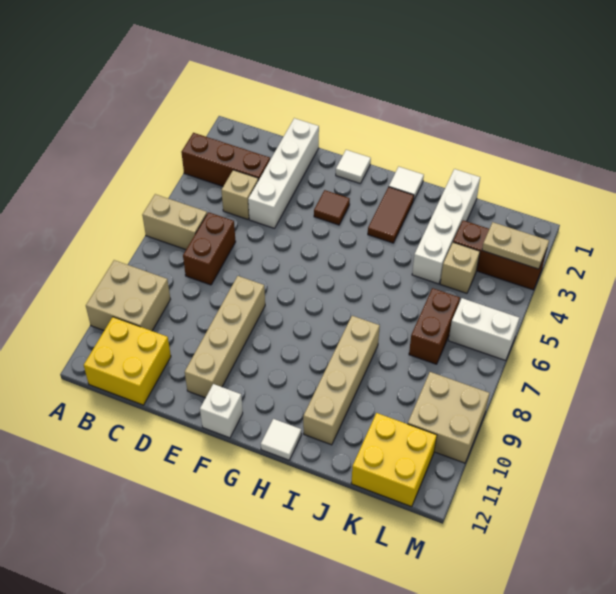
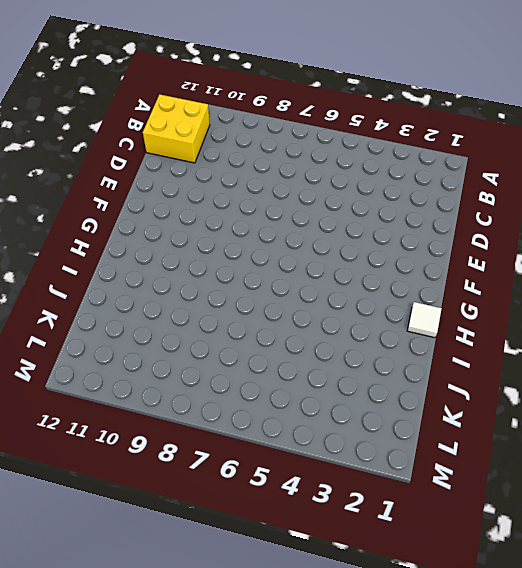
none -> brown 1x3 brick [181,133,270,186]
none -> tan 1x2 brick [142,194,207,250]
none -> tan 2x2 brick [86,260,171,331]

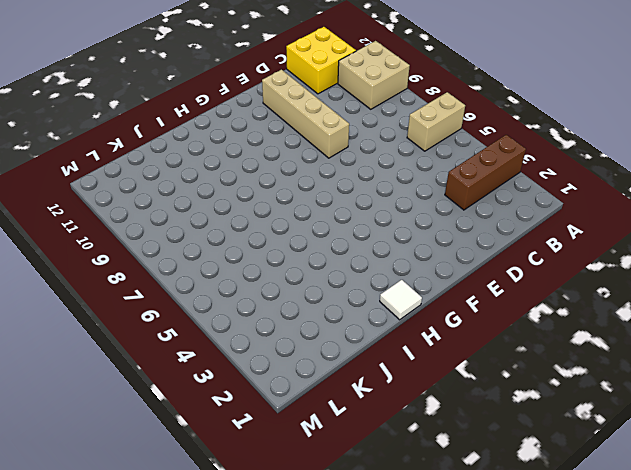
none -> tan 1x1 brick [221,170,258,219]
none -> brown 1x2 brick [183,212,236,285]
none -> white 1x4 brick [248,118,319,228]

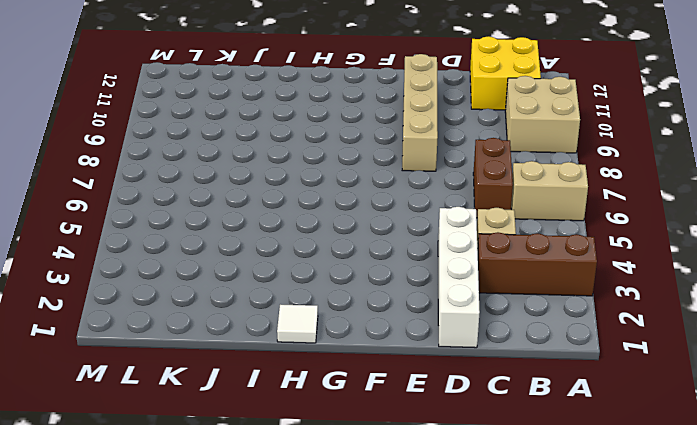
none -> white 1x1 tile [336,150,371,184]
none -> brown 1x1 tile [314,190,350,225]
none -> white 1x1 brick [200,384,243,438]

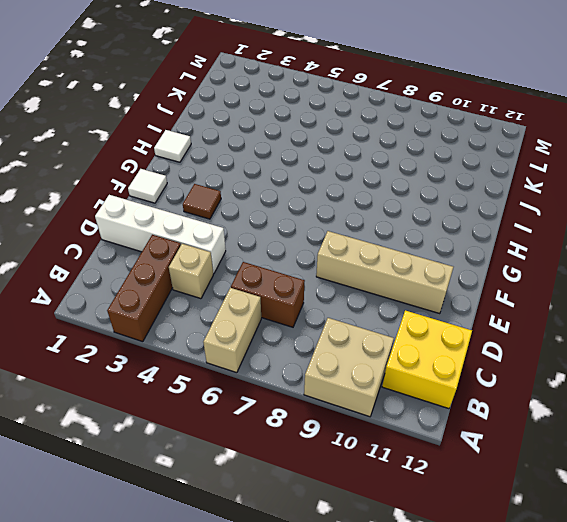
none -> white 1x1 brick [200,384,243,438]
none -> brown 1x2 tile [368,187,414,243]
none -> white 1x1 tile [261,419,302,460]

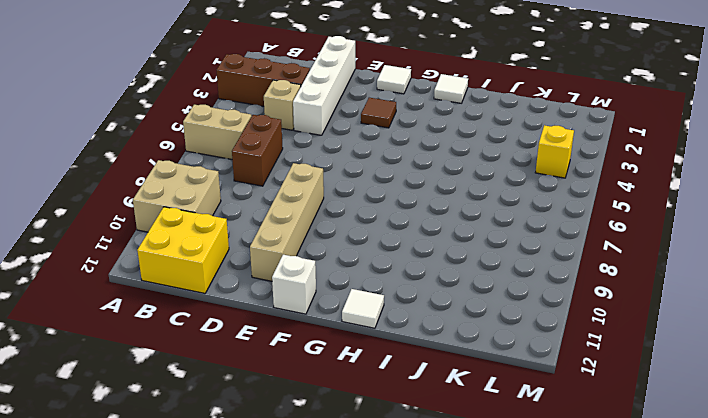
yellow 1x1 brick [535,125,574,178] -> none
none -> brown 1x2 tile [368,187,414,243]
none -> tan 1x4 brick [303,316,380,445]
none -> white 1x4 brick [412,169,480,284]

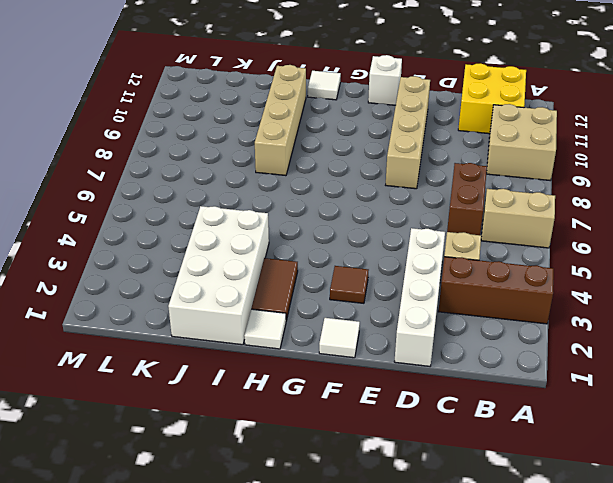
white 2x4 brick [168,206,269,345] -> white 1x4 brick [412,169,480,284]
none -> brown 1x3 brick [453,220,547,290]
none -> tan 1x1 brick [440,242,480,293]
none -> brown 1x2 brick [409,288,460,364]

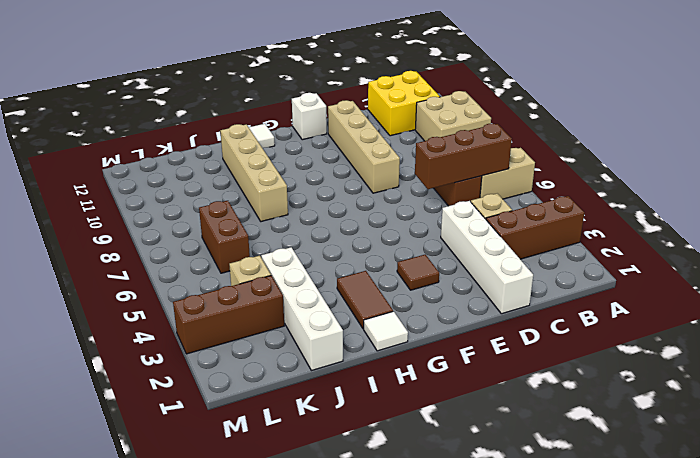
brown 1x3 brick [415,124,512,189] -> none
none -> white 1x1 tile [336,150,371,184]
none -> yellow 2x2 brick [351,413,437,507]
none -> white 1x2 brick [449,298,519,360]

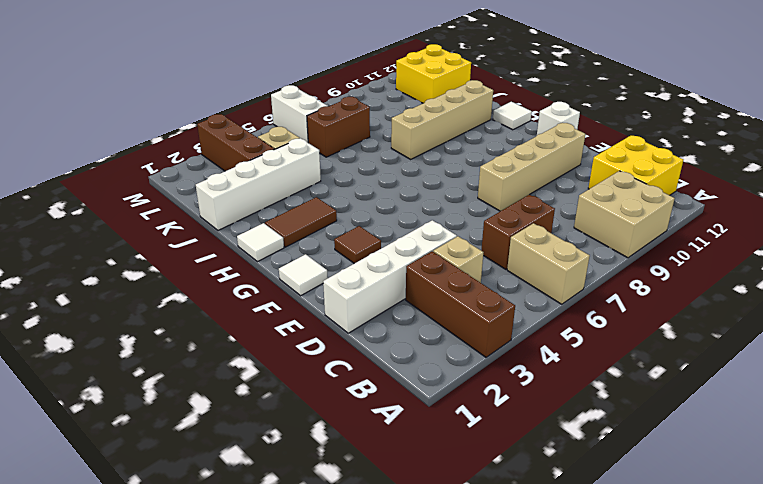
none -> tan 2x2 brick [408,372,490,463]
none -> tan 1x2 plate [482,222,549,269]

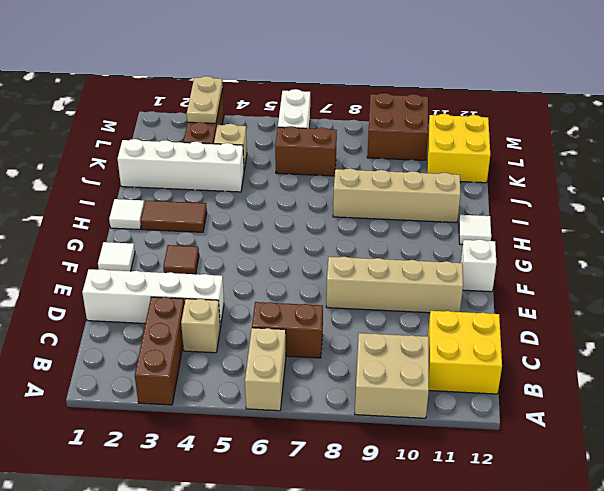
brown 2x2 brick [367,93,428,160] -> tan 2x2 brick [408,372,490,463]

